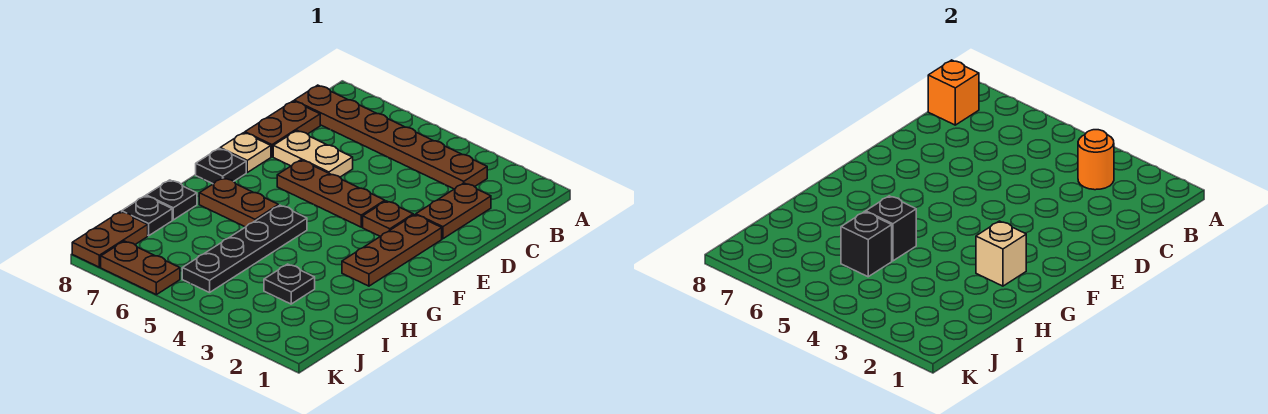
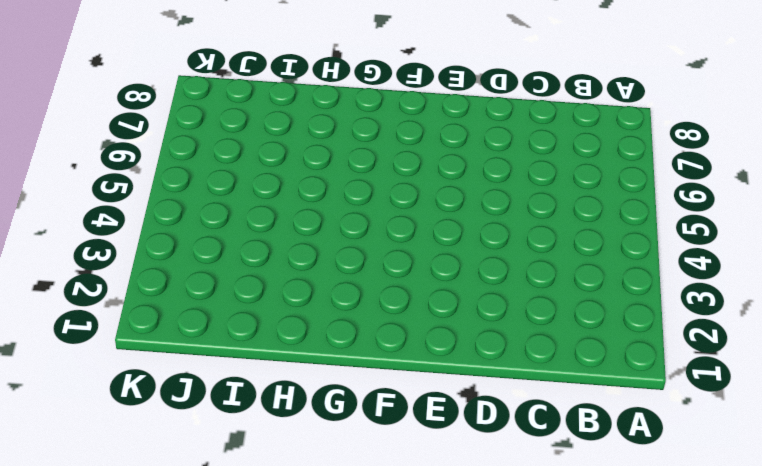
none -> brown 1x6 plate [294,85,487,189]
none -> brown 1x2 plate [416,183,491,239]
none -> brown 1x2 plate [245,101,320,157]

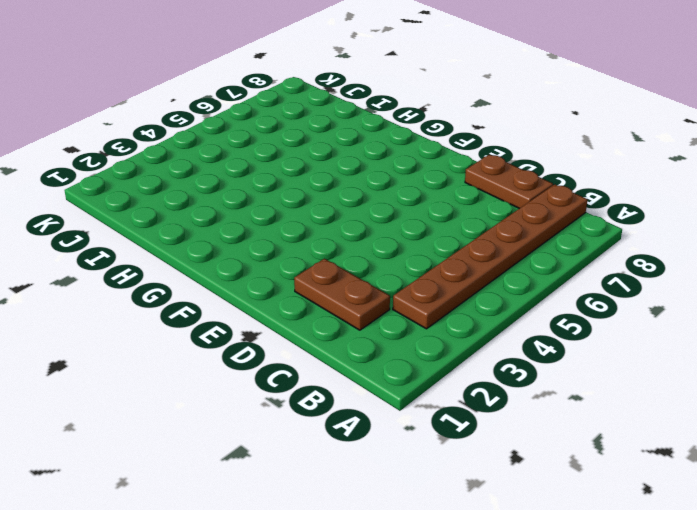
none -> tan 1x2 plate [273,131,353,177]
none -> brown 1x3 plate [342,215,442,286]
none -> brown 1x1 plate [363,201,413,236]

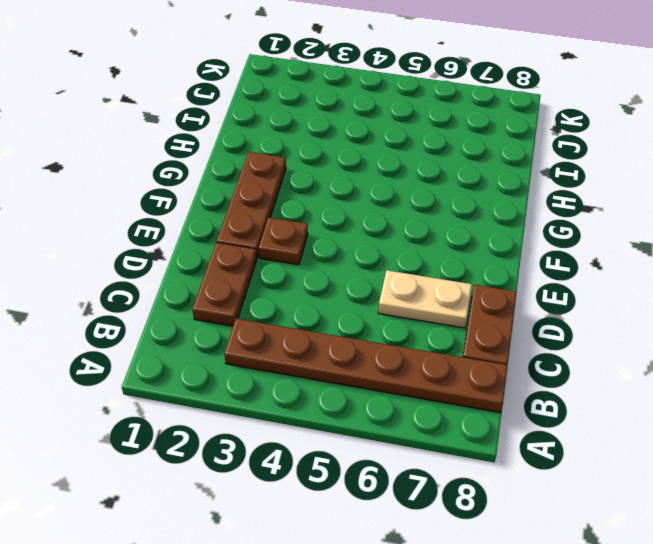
none -> brown 1x3 plate [277,160,385,227]
none -> tan 1x1 plate [220,133,271,172]
none -> black 1x1 plate [196,148,246,184]

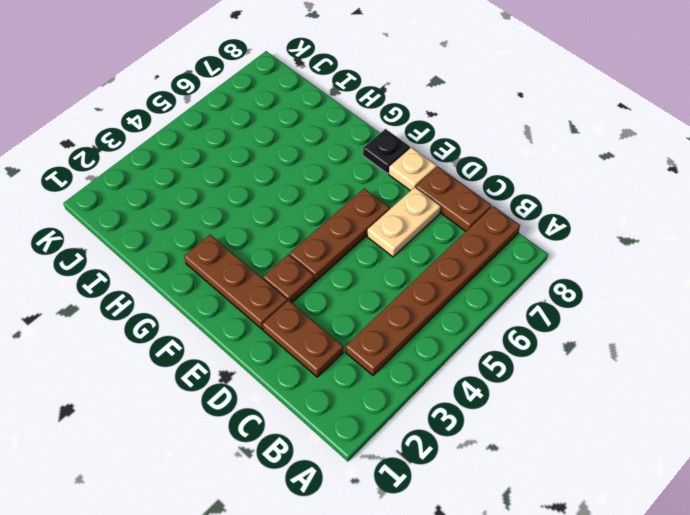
none -> black 1x4 plate [182,205,307,293]
none -> brown 1x2 plate [199,178,279,227]
none -> black 1x1 plate [146,180,197,220]

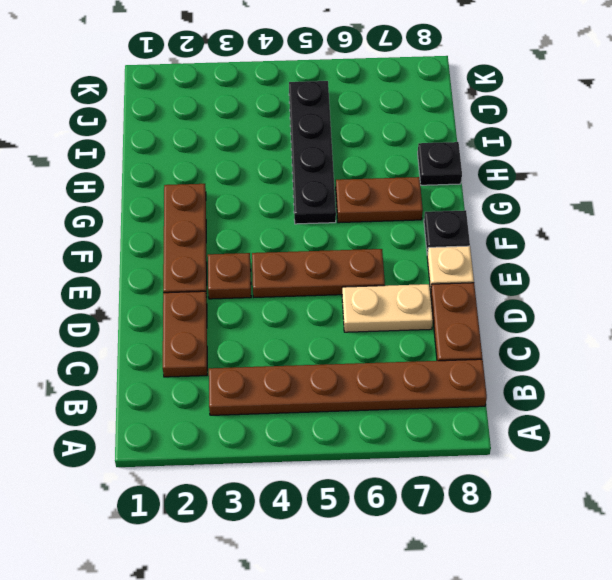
none -> black 1x1 plate [264,264,315,304]
none -> black 1x1 plate [122,196,172,236]
none -> brown 1x2 plate [72,212,148,267]

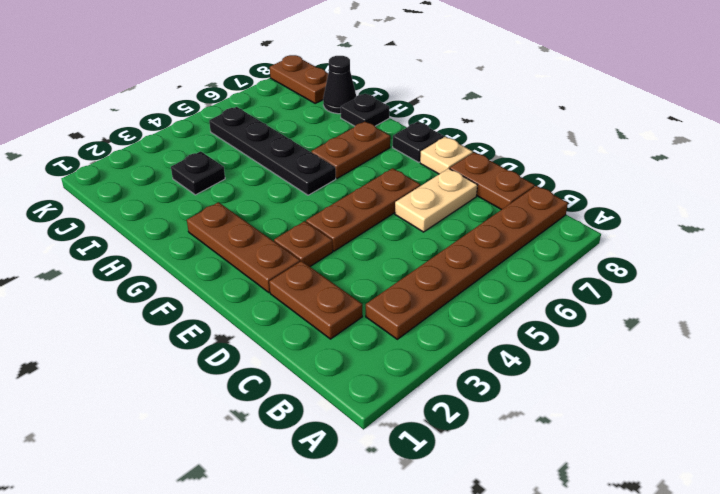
black 1x1 cone [323,56,356,114] -> black 1x1 plate [122,196,172,236]
none -> brown 1x2 plate [101,241,180,295]
none -> orange 1x1 round brick [1078,130,1114,190]
none -> orange 1x1 brick [928,60,979,125]

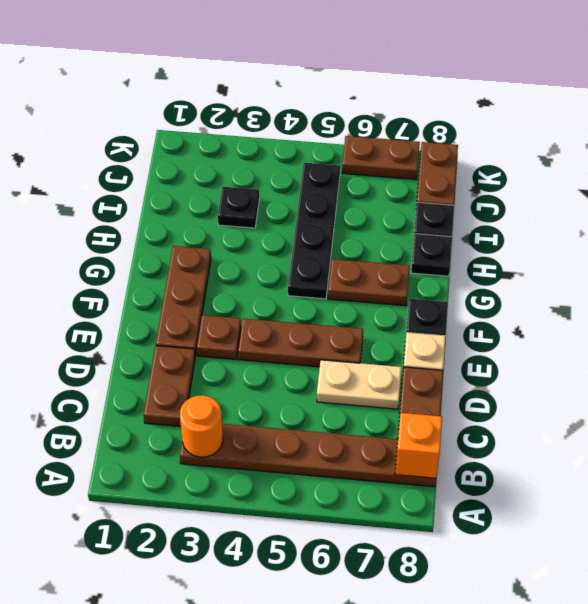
none -> tan 1x1 brick [976,221,1026,286]
none -> black 1x1 brick [866,196,916,261]
none -> black 1x1 brick [841,212,892,277]

